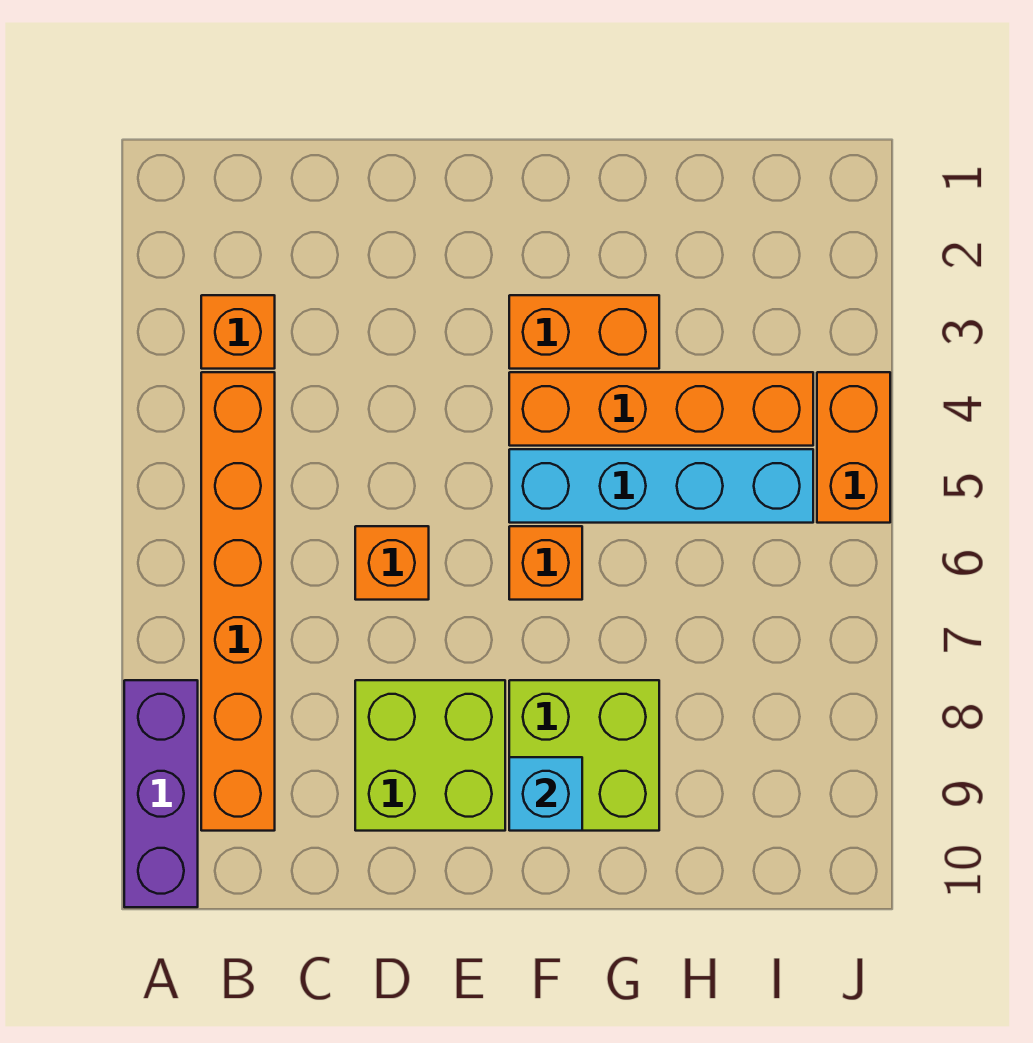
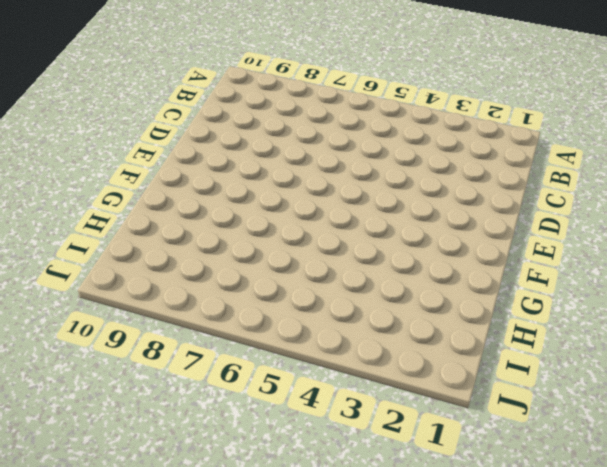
none -> purple 1x3 brick [124,680,198,907]
none -> orange 1x1 brick [201,295,275,369]
none -> orange 1x6 brick [201,372,275,831]

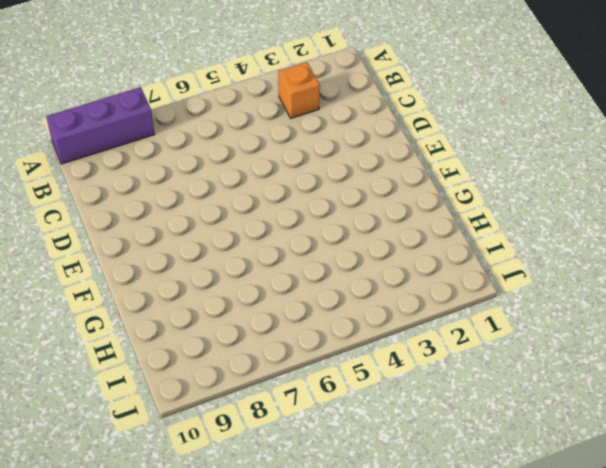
none -> orange 1x6 brick [201,372,275,831]
none -> orange 1x1 brick [355,526,429,600]
none -> lime 2x2 brick [355,680,505,831]

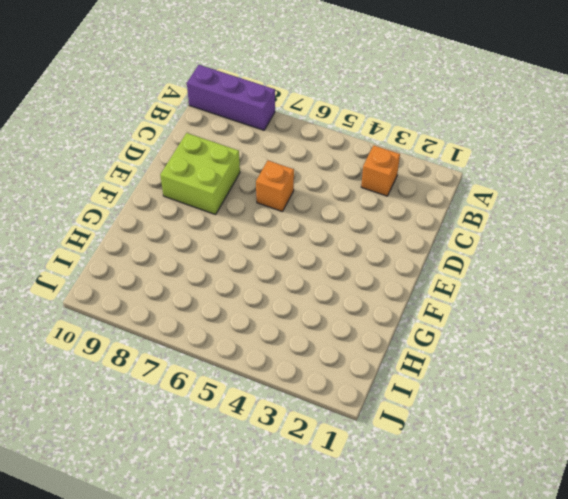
none -> orange 1x6 brick [201,372,275,831]
none -> orange 1x2 brick [509,295,659,369]
none -> orange 1x4 brick [509,372,813,446]

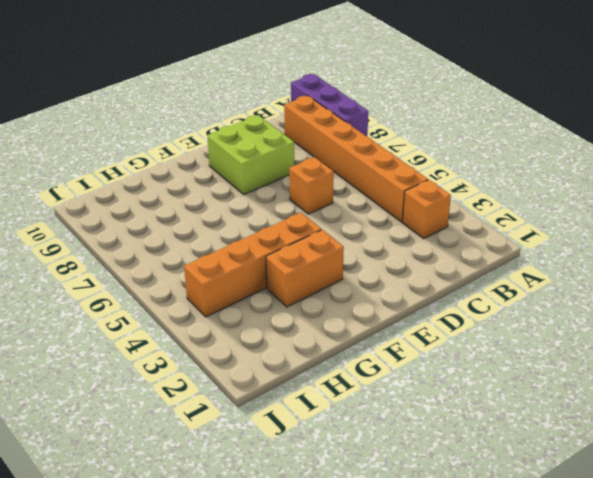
none -> cyan 1x4 brick [509,449,813,523]
none -> orange 1x1 brick [509,526,582,600]
none -> lime 2x2 brick [509,680,659,831]

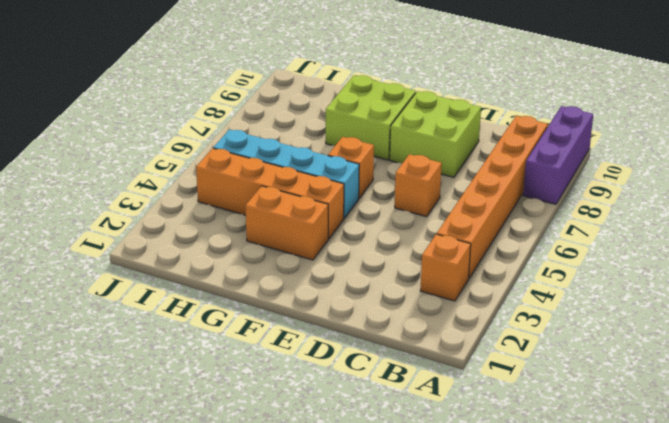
none -> orange 1x2 brick [817,372,890,523]
none -> cyan 1x1 brick [509,757,582,831]

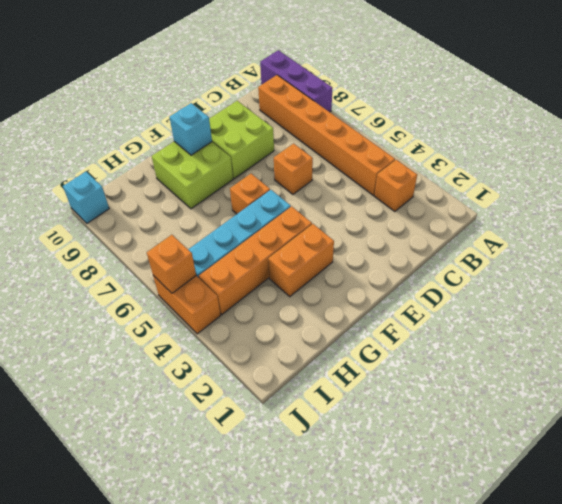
orange 1x1 brick [147,235,196,293] -> none
cyan 1x1 brick [63,172,109,223] -> none

